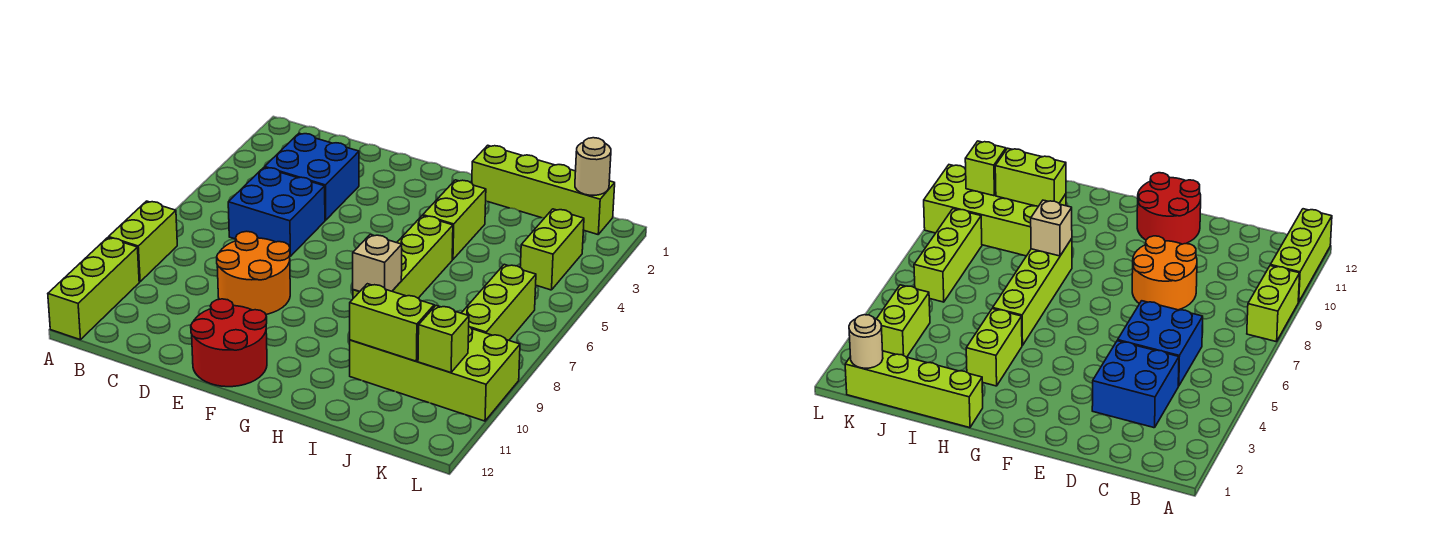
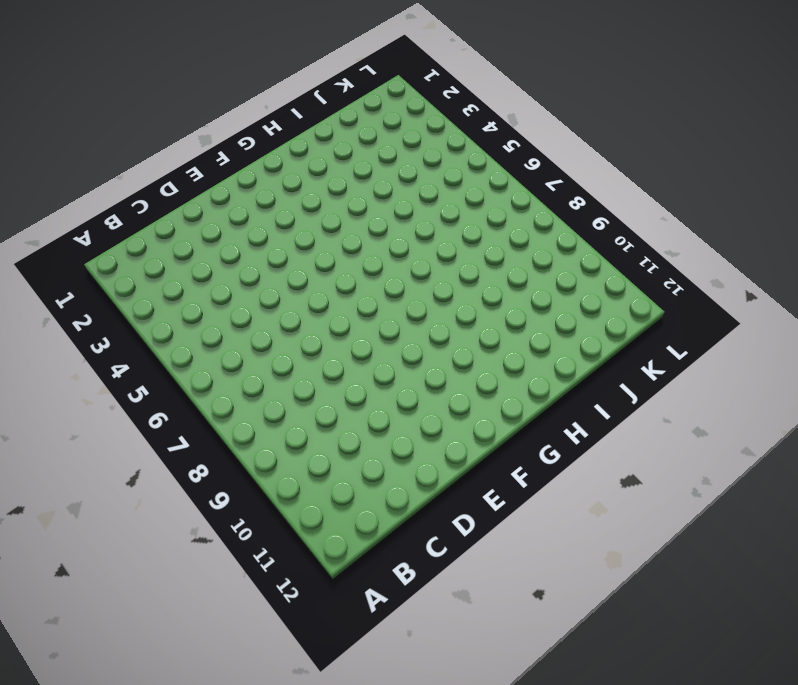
none -> lime 1x2 brick [109,201,177,282]
none -> lime 1x3 brick [48,238,139,340]
none -> blue 2x2 brick [265,133,359,220]

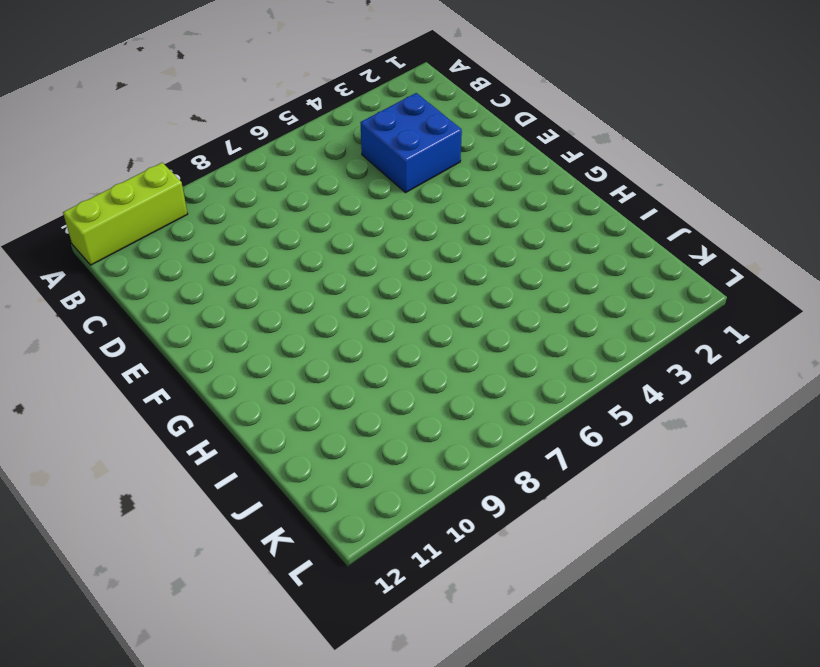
none -> lime 1x2 brick [109,201,177,282]
none -> blue 2x2 brick [228,167,325,256]
none -> orange 2x2 round brick [217,231,290,314]

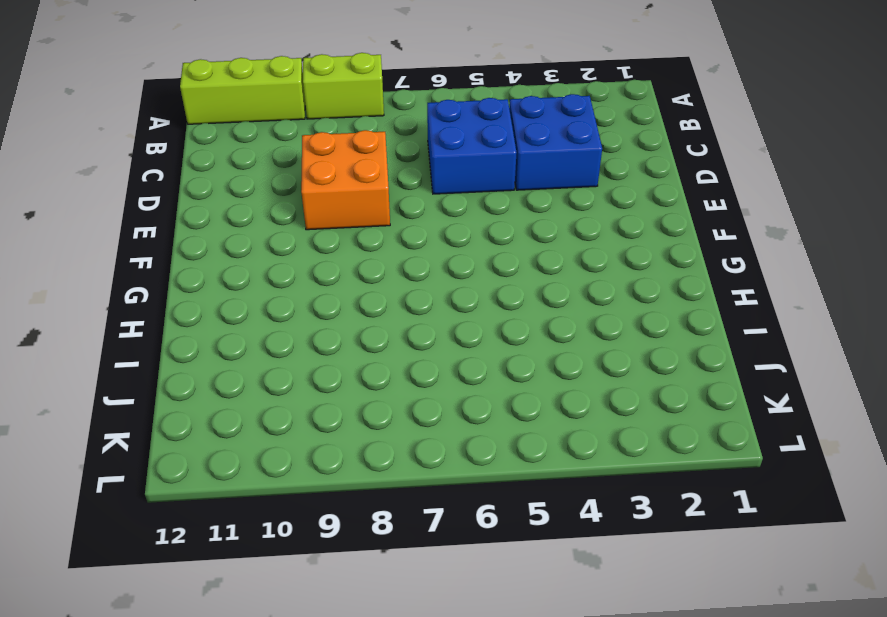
orange 2x2 brick [301,130,390,230] -> orange 2x2 round brick [217,231,290,314]
none -> red 2x2 round brick [191,299,267,387]
none -> lime 1x4 brick [472,145,615,234]
none -> lime 1x2 brick [423,180,486,260]

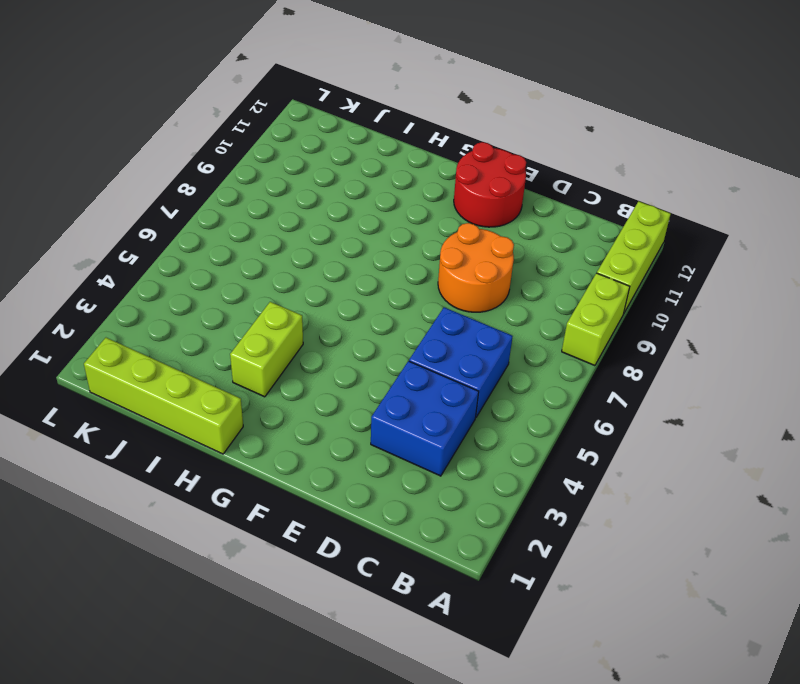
none -> lime 1x4 brick [353,216,453,298]
none -> lime 2x4 brick [350,327,520,421]
none -> lime 1x2 brick [520,209,584,290]

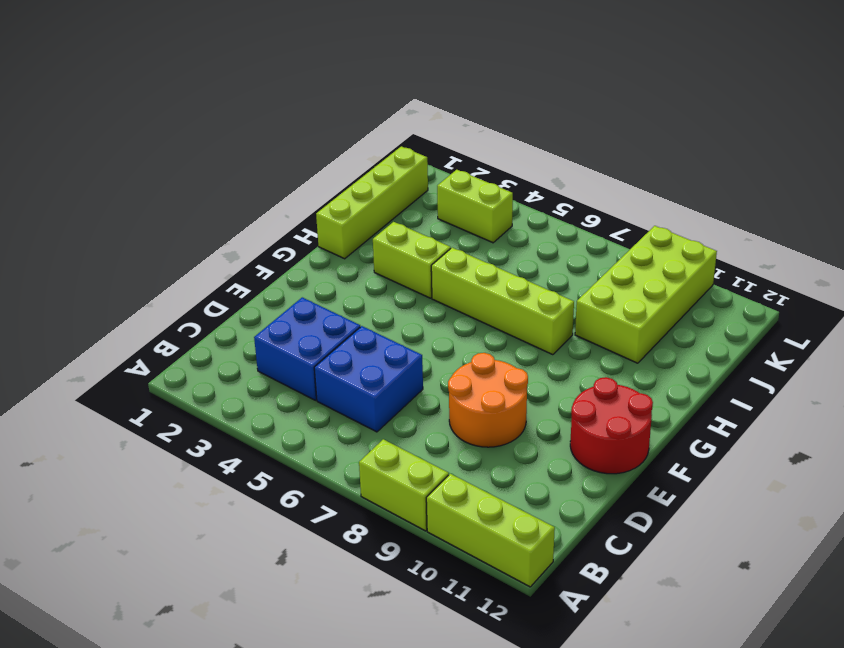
none -> lime 1x3 brick [462,264,536,340]
none -> tan 1x1 brick [353,235,402,292]
none -> lime 1x2 brick [350,284,434,361]

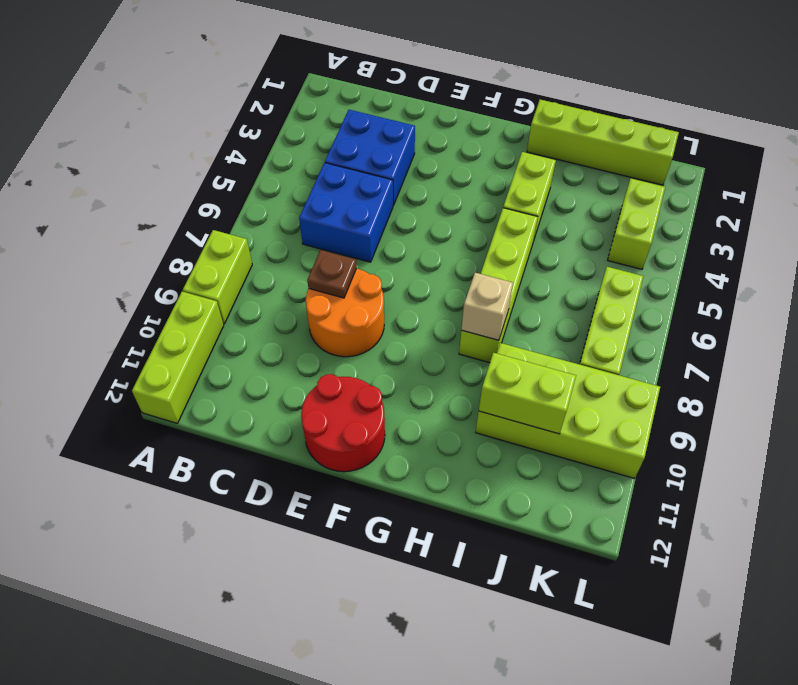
brown 1x1 plate [307,250,356,298] -> none
none -> tan 1x1 round brick [575,138,611,195]
none -> lime 1x1 brick [418,306,469,372]

